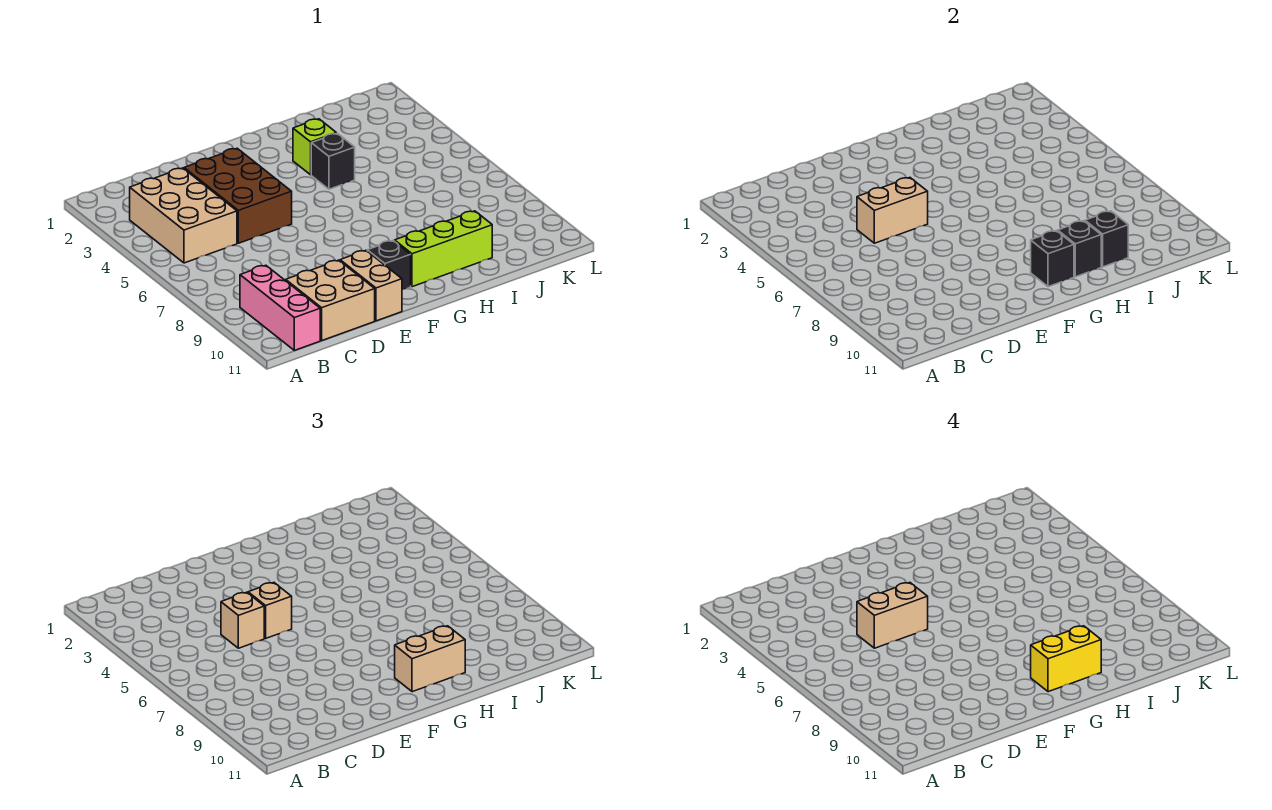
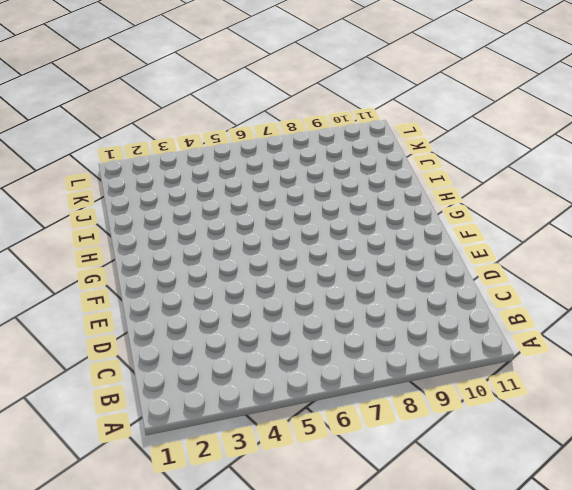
none -> tan 2x3 brick [130,168,237,263]
none -> pink 1x3 brick [240,265,320,350]
none -> tan 2x2 brick [286,260,375,340]

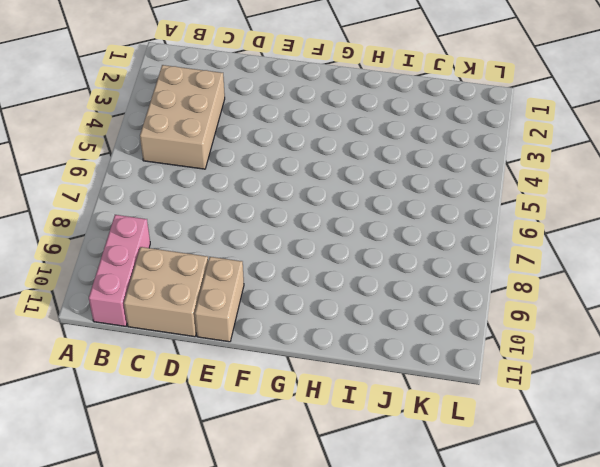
none -> brown 2x3 brick [184,148,292,243]
none -> black 1x1 brick [367,241,411,290]
none -> lime 1x3 brick [395,211,492,287]

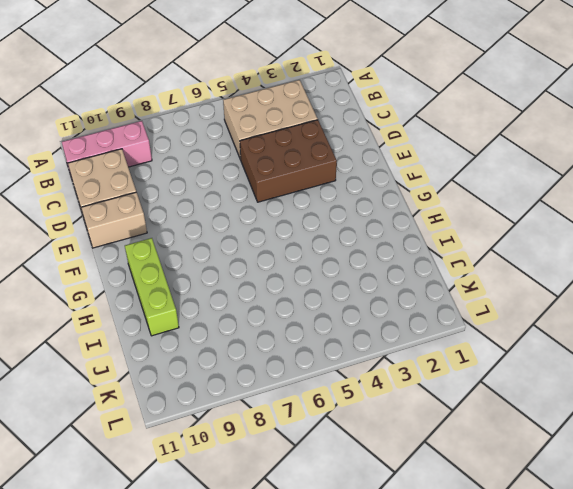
none -> black 1x1 brick [367,241,411,290]
none -> lime 1x1 brick [293,119,336,175]
none -> black 1x1 brick [311,133,355,189]

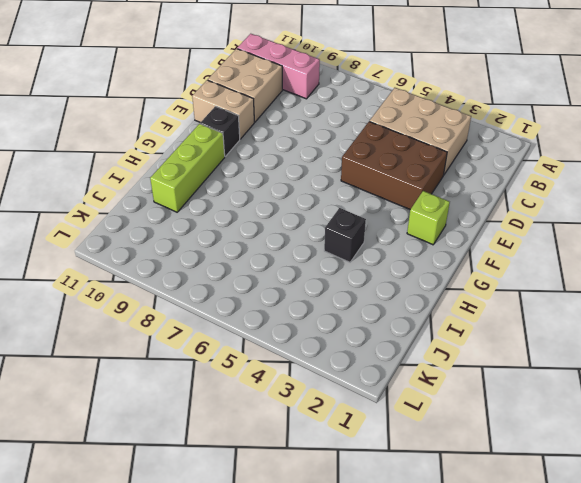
lime 1x1 brick [407,191,450,245] -> lime 1x1 brick moved to [293,119,336,175]
none -> tan 1x2 brick [857,178,928,243]
none -> black 1x1 brick [1031,231,1074,287]
none -> black 1x1 brick [1058,221,1101,277]

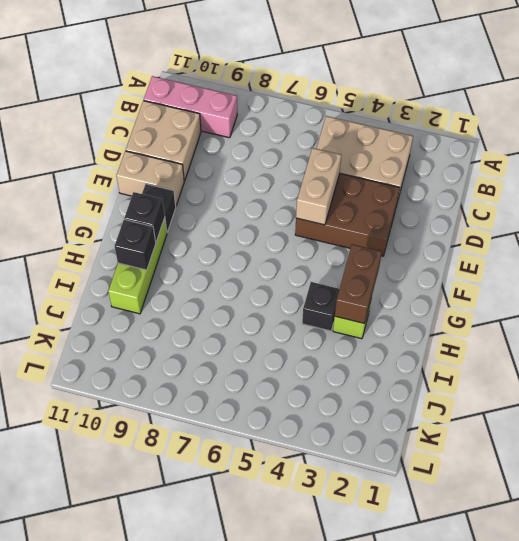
brown 1x2 brick [335,244,382,323] -> none
none -> black 1x1 brick [1085,211,1128,267]
none -> tan 1x1 brick [221,592,264,648]
none -> tan 1x1 brick [248,583,292,638]

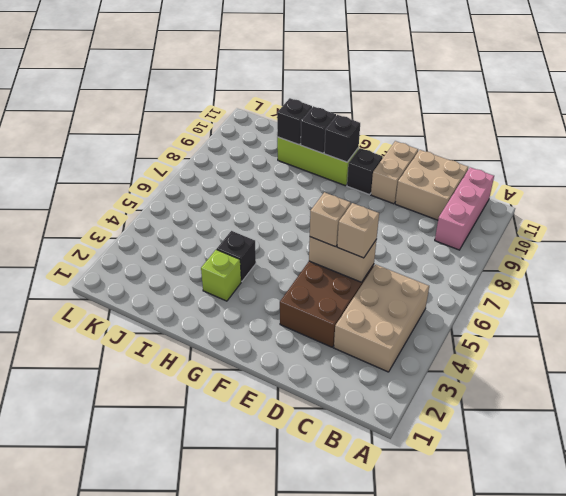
none -> tan 1x2 brick [395,626,465,692]
none -> tan 1x2 brick [857,583,928,648]
none -> yellow 1x2 brick [1031,626,1101,692]

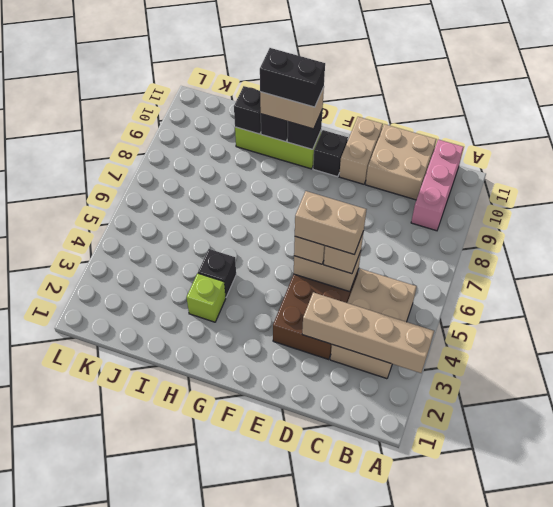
tan 1x4 brick [302,292,434,373] -> none
black 1x2 brick [260,48,325,107] -> yellow 1x2 brick [1031,626,1101,692]

